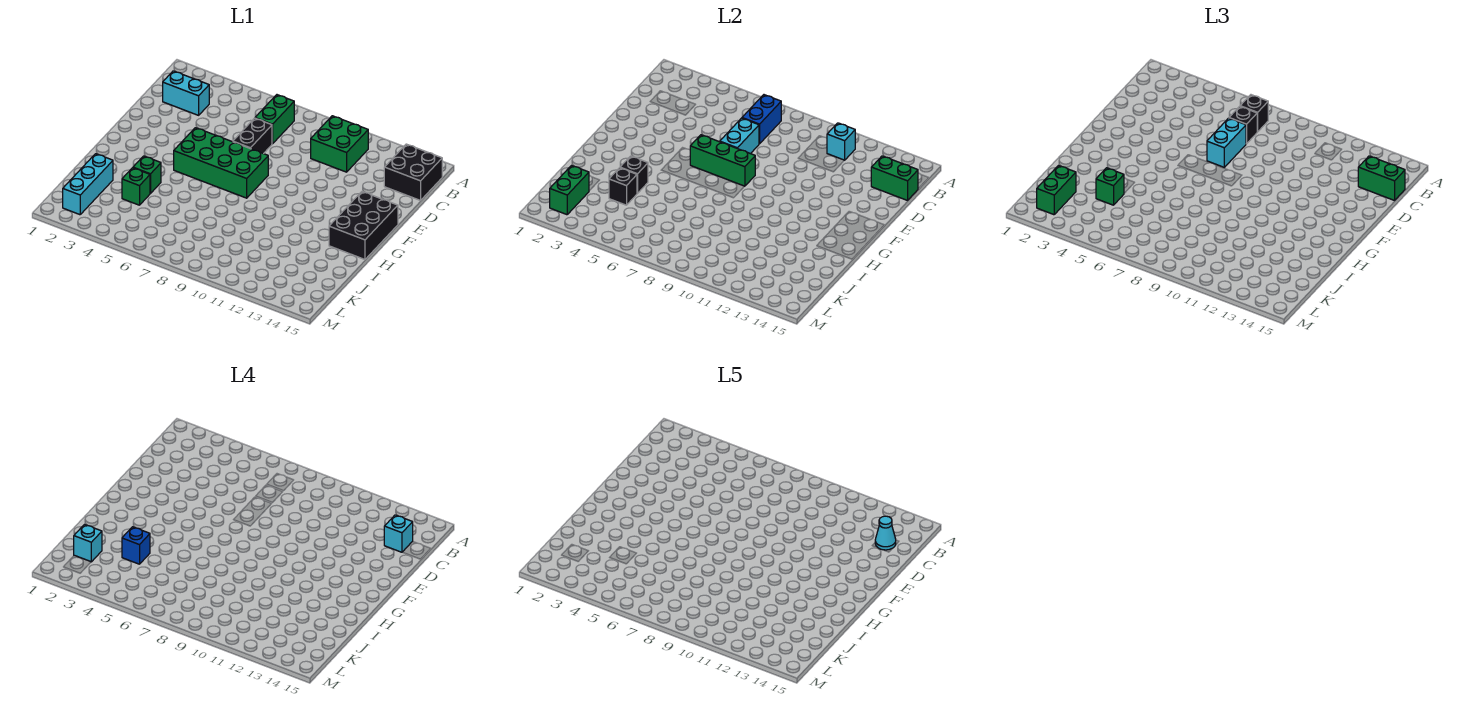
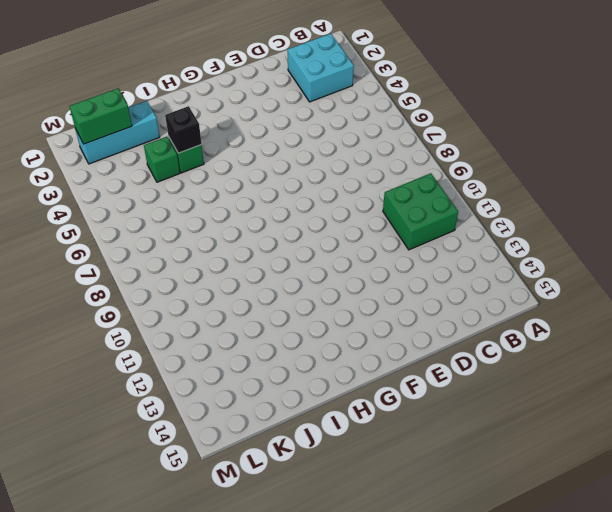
cyan 2x2 brick [288,34,354,102] -> cyan 1x2 brick [163,71,209,115]
none -> green 1x2 brick [255,95,294,144]
none -> black 2x2 brick [384,144,442,200]
none -> black 1x2 brick [233,118,272,154]

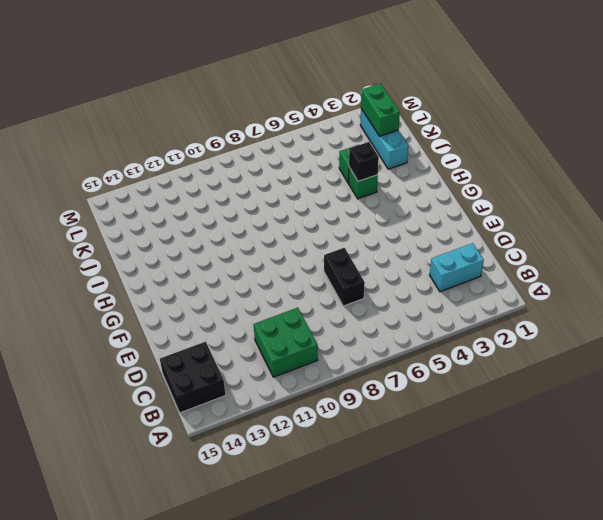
none -> green 1x2 brick [255,95,294,144]
none -> green 2x4 brick [174,128,268,198]
none -> black 2x3 brick [329,192,398,259]

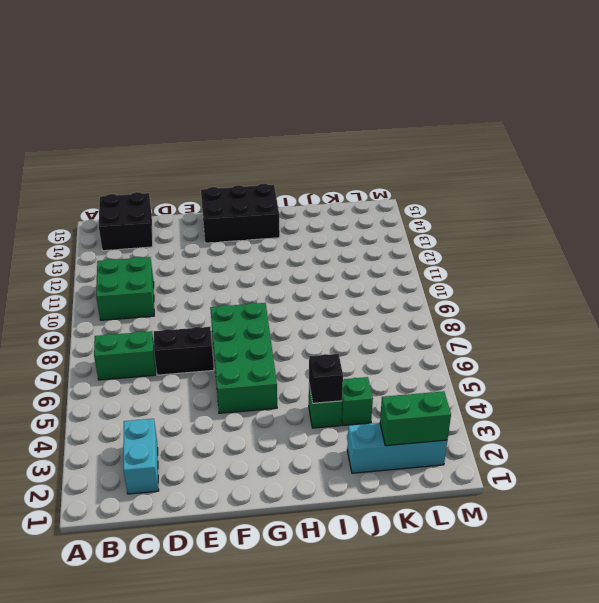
none -> blue 1x2 brick [742,95,781,144]
none -> cyan 1x1 brick [827,123,855,160]
none -> green 1x2 brick [871,156,918,200]

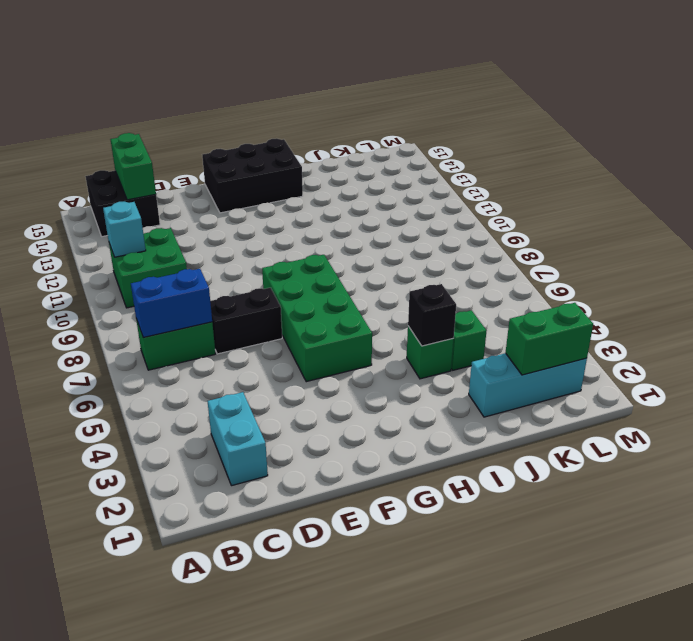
none -> cyan 1x2 brick [720,118,759,154]
none -> green 1x3 brick [690,135,755,186]
none -> black 1x1 brick [609,168,637,205]

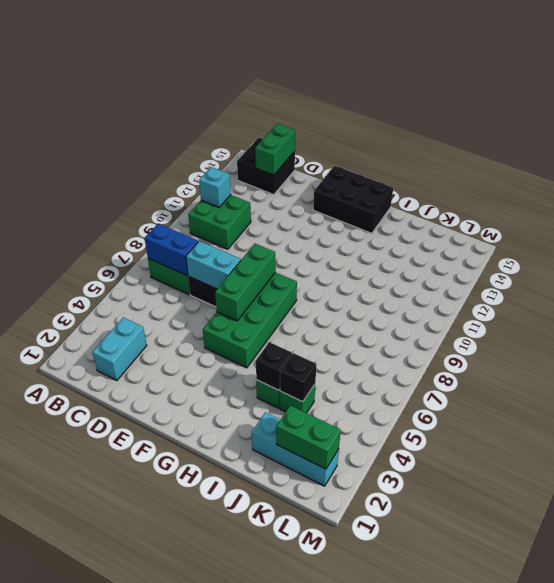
none -> black 1x1 brick [1240,95,1268,132]
none -> black 1x1 brick [1229,106,1257,144]
none -> green 1x2 brick [1358,156,1405,200]

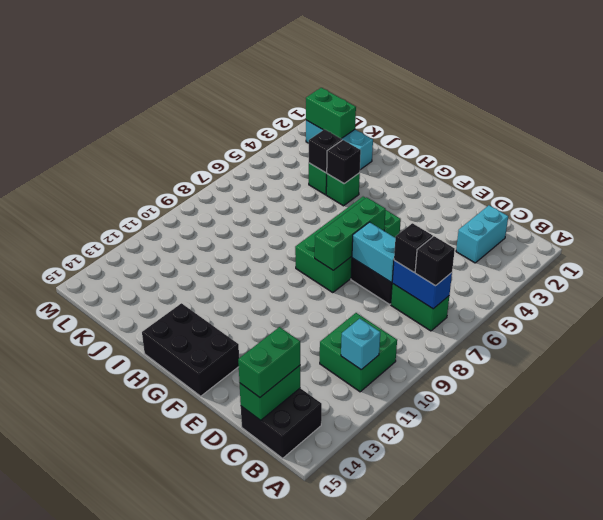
none -> cyan 1x2 brick [1207,118,1246,167]
none -> green 1x1 brick [1096,168,1124,205]
none -> green 1x2 brick [1037,166,1076,215]

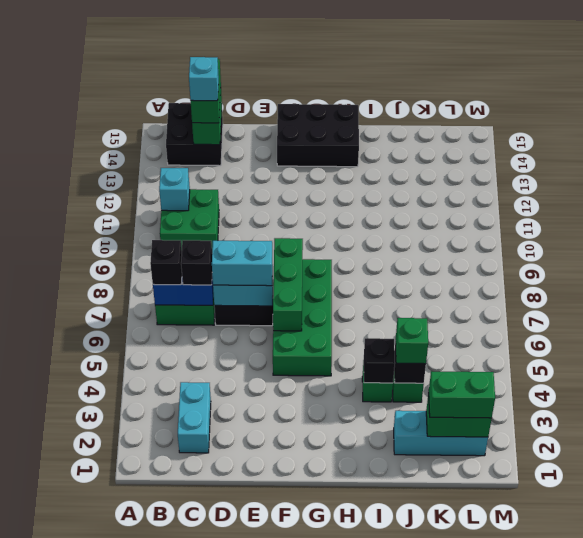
none -> blue 1x1 brick [122,527,150,564]
none -> cyan 1x1 brick [74,525,102,562]
none -> cyan 1x1 cone [875,516,896,550]

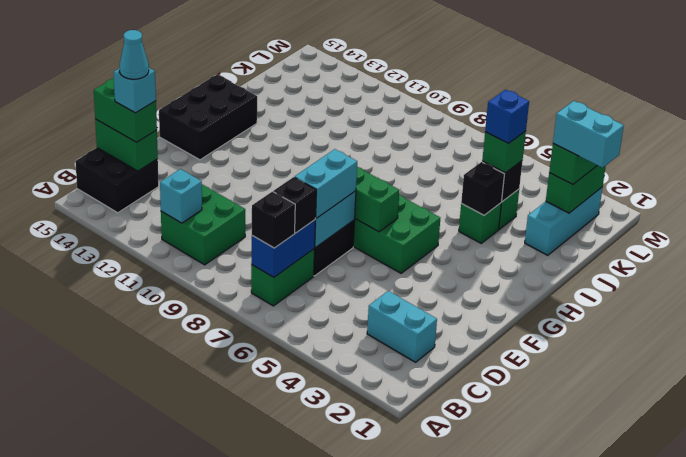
cyan 1x2 brick [553,101,624,168] -> cyan 1x1 brick [74,525,102,562]

